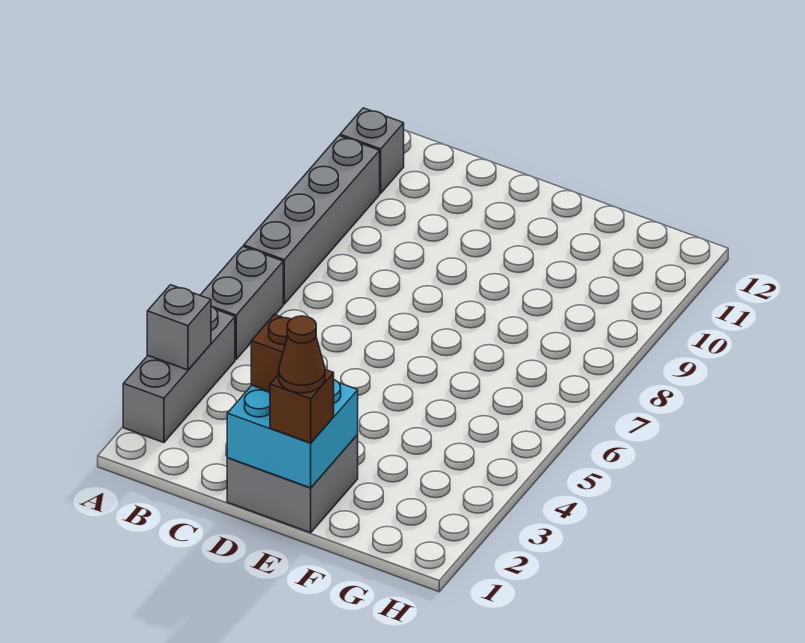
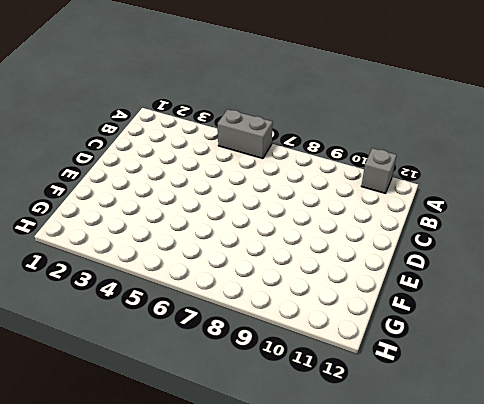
none -> grey 1x3 brick [123,307,235,443]
none -> grey 1x4 brick [244,136,380,304]

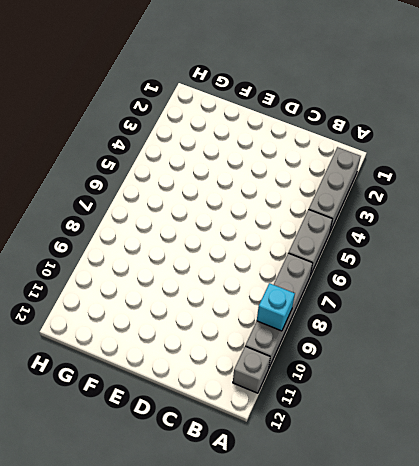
cyan 1x1 brick [257,283,295,331] -> none
none -> grey 2x2 brick [227,435,358,533]
none -> grey 1x1 brick [147,285,211,370]

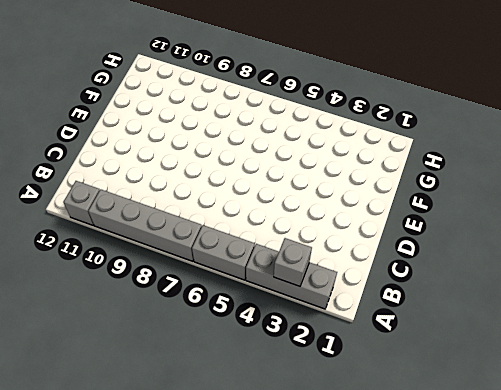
none -> grey 2x2 brick [227,435,358,533]
none -> cyan 2x2 brick [227,380,358,488]

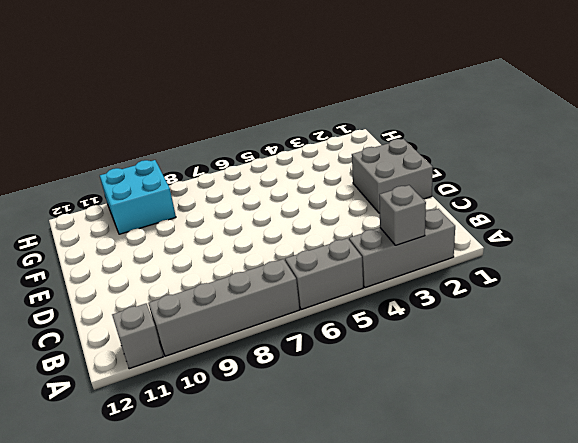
cyan 2x2 brick [100,160,176,234] -> cyan 2x2 brick moved to [227,380,358,488]
none -> brown 1x1 brick [251,315,291,392]
none -> brown 1x1 brick [270,370,334,443]

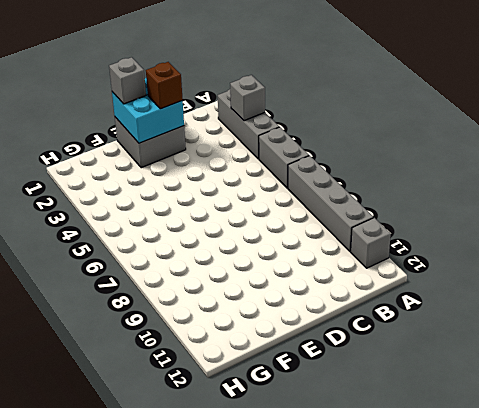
grey 1x1 brick [109,57,146,104] -> brown 1x1 brick [270,370,334,443]
none -> brown 1x1 cone [279,316,325,393]

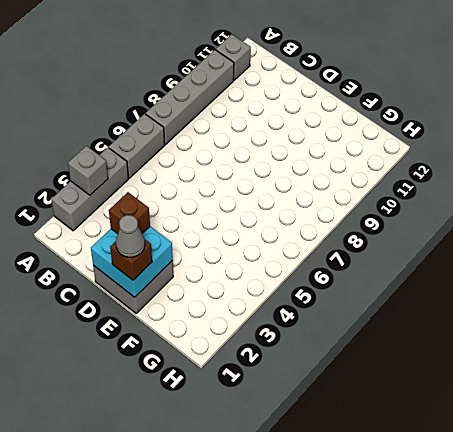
grey 1x1 cone [116,215,145,257] -> brown 1x1 cone [279,316,325,393]

